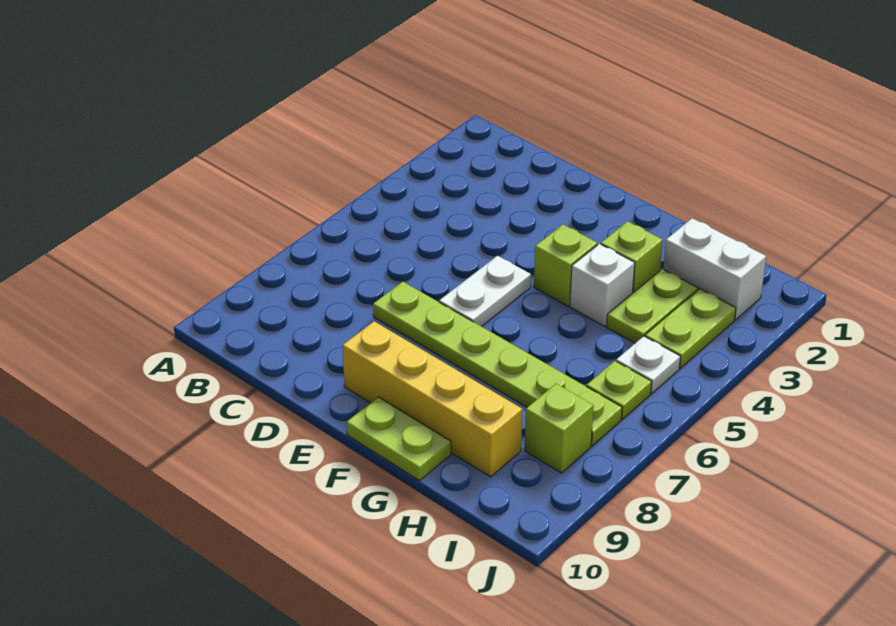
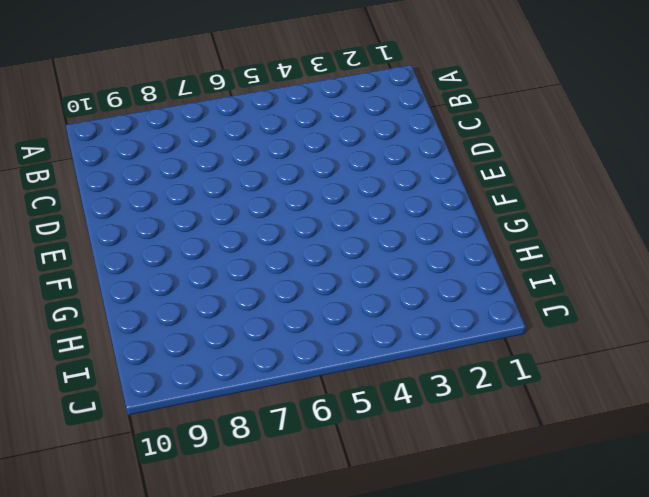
none -> lime 1x6 plate [373,282,622,446]
none -> white 1x2 plate [439,256,531,326]
none -> yellow 1x4 brick [343,321,522,477]

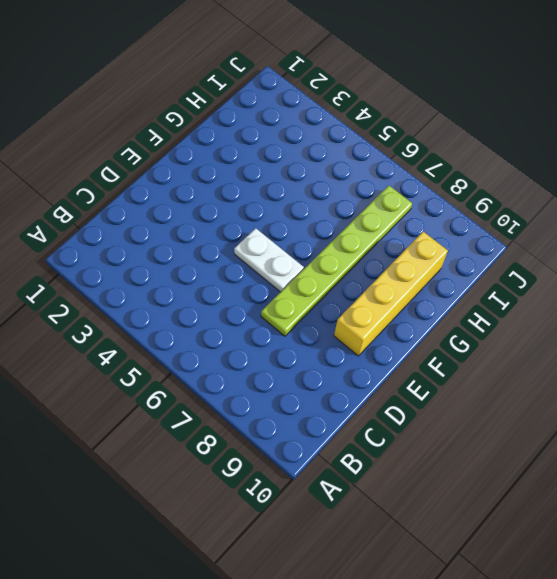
none -> lime 1x1 brick [534,225,598,306]
none -> lime 1x2 plate [347,397,451,481]
none -> lime 1x1 brick [601,221,663,292]

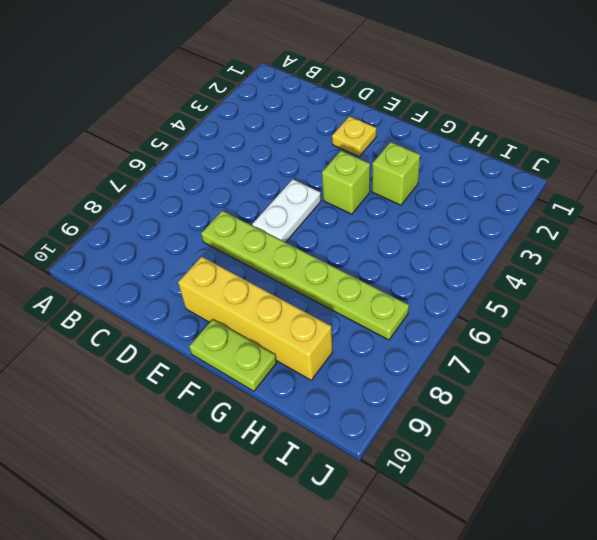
yellow 1x1 plate [332,116,376,156] -> none
none -> white 1x1 brick [570,244,635,326]
none -> white 1x2 brick [663,218,766,320]
none -> lime 1x2 plate [607,269,698,343]

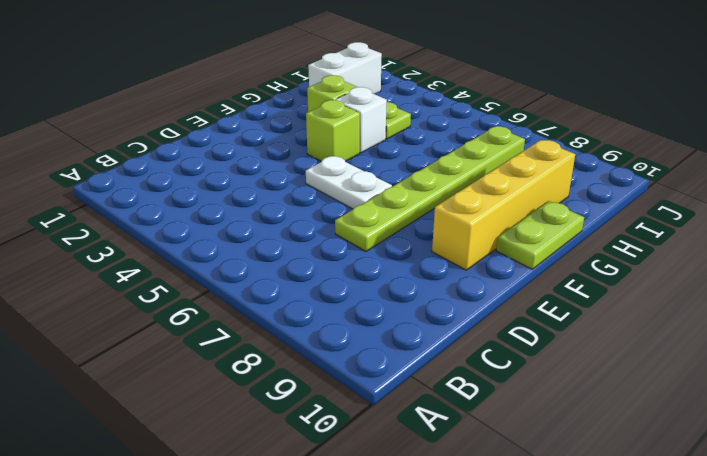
none -> lime 1x2 plate [645,289,736,368]
none -> white 1x1 plate [616,336,680,393]
none -> lime 1x1 plate [586,361,652,419]

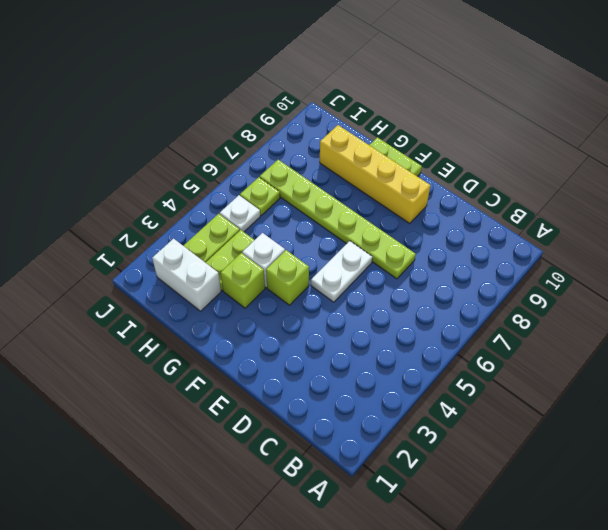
none -> lime 1x1 brick [524,384,594,473]

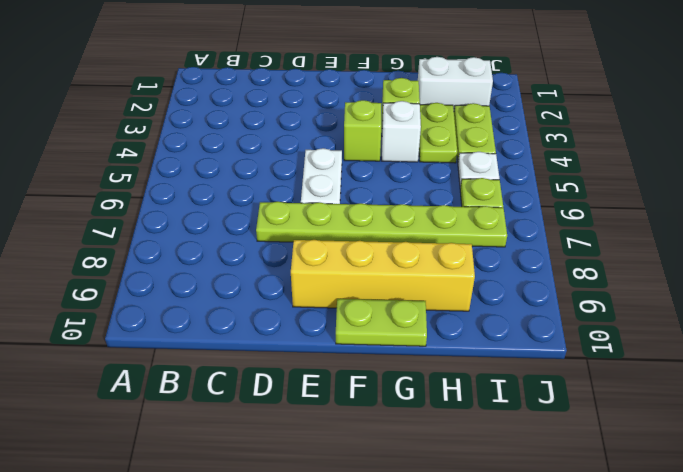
none -> lime 1x1 brick [524,384,594,473]

